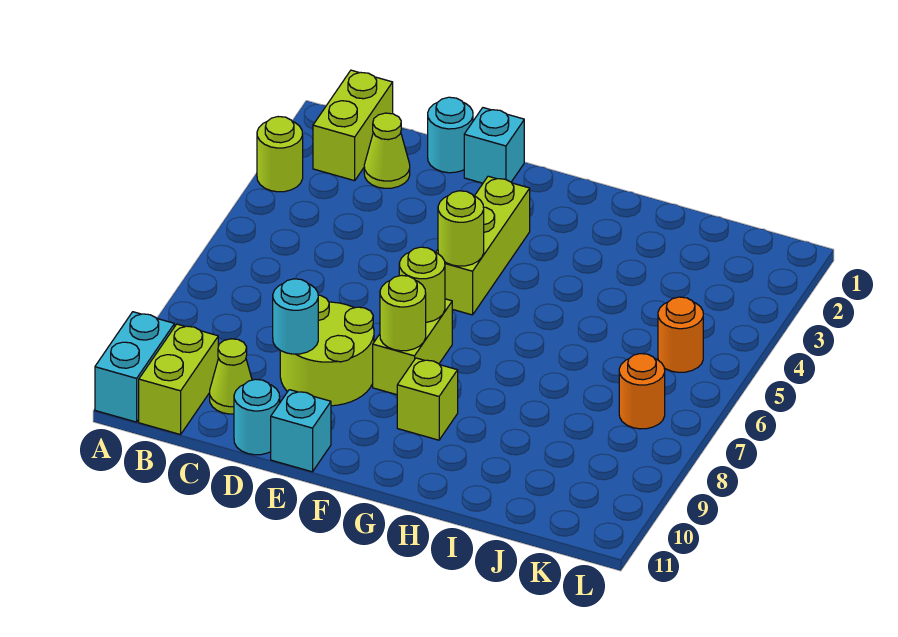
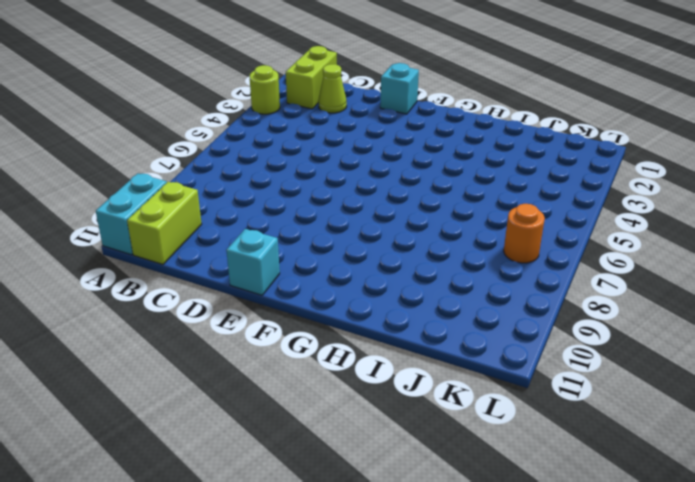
none -> lime 1x1 cone [210,339,252,414]
none -> cyan 1x1 round brick [428,97,473,173]
none -> lime 2x2 round brick [280,295,374,406]

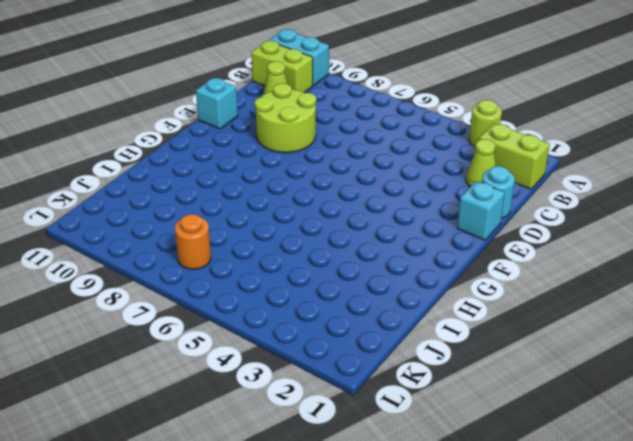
none -> cyan 1x1 round brick [234,379,280,455]
none -> lime 1x3 brick [436,176,530,315]
none -> lime 1x2 brick [373,299,452,395]

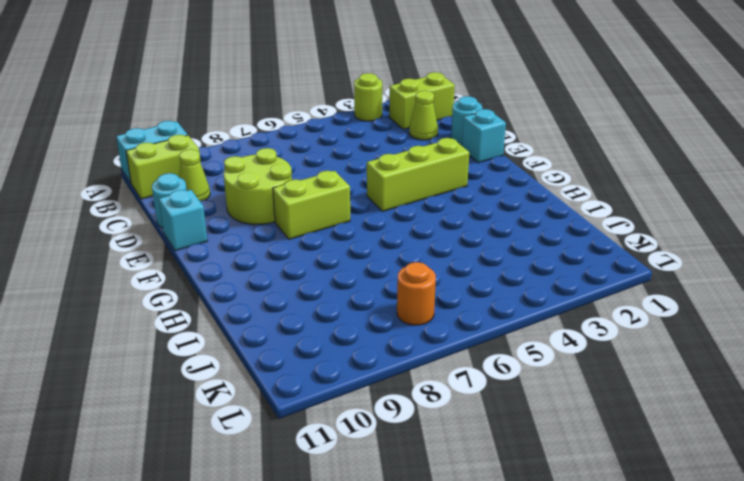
none -> lime 1x1 brick [397,358,458,440]
none -> orange 1x1 round brick [658,297,703,372]
none -> cyan 1x1 round brick [273,279,318,354]

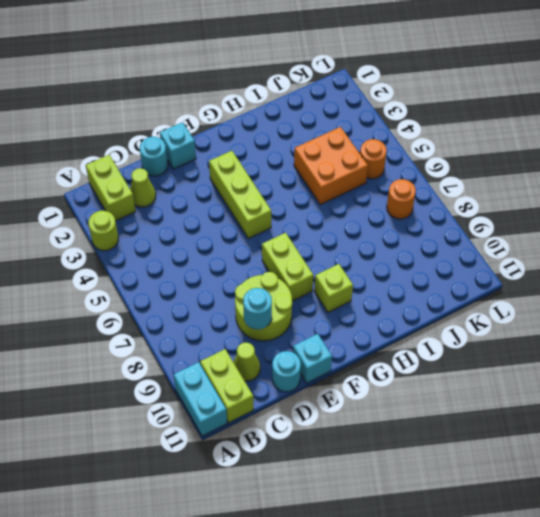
orange 2x2 brick [294,127,368,205] -> none
none -> lime 1x1 round brick [438,191,484,266]
none -> lime 1x1 round brick [399,247,445,322]
none -> lime 1x1 round brick [380,275,426,351]

